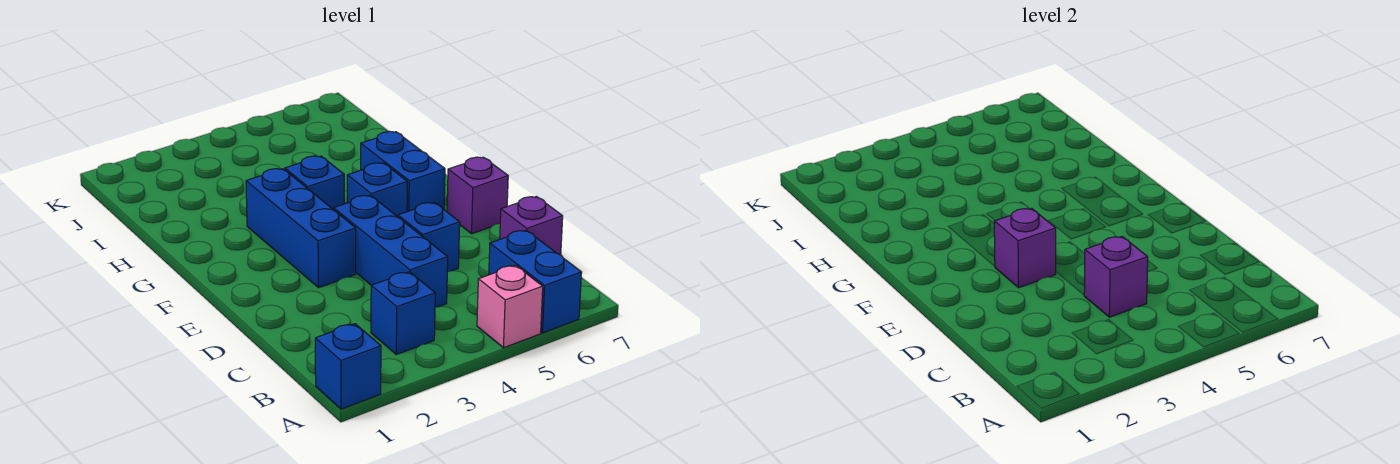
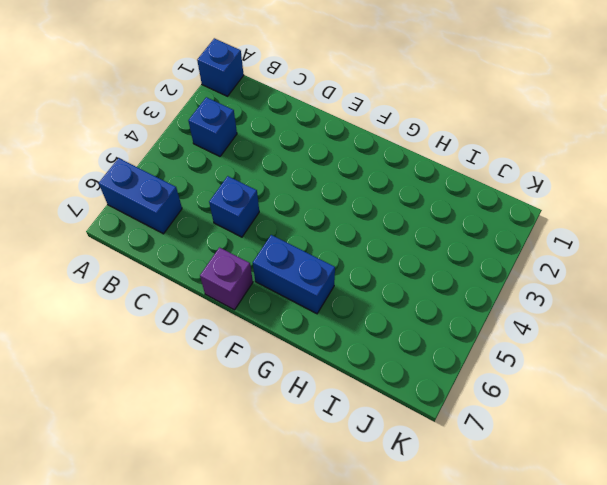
none -> pink 1x1 brick [477,265,543,348]
none -> blue 1x3 brick [334,195,448,307]
none -> purple 1x1 brick [500,197,563,255]

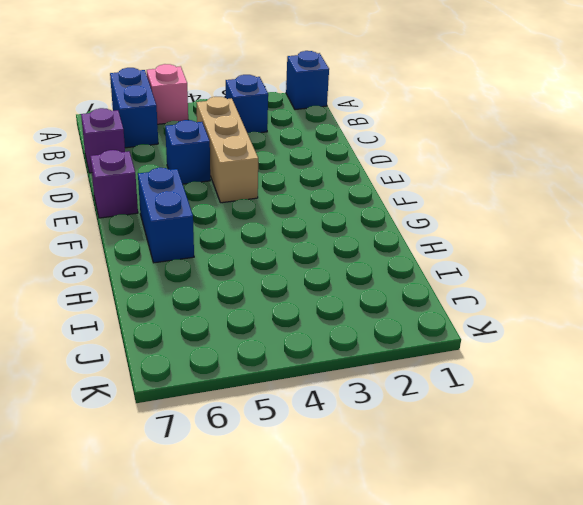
tan 1x3 brick [197,97,258,203] -> blue 1x3 brick [334,195,448,307]
none -> blue 1x3 brick [246,169,356,288]
none -> blue 1x1 brick [347,163,407,217]
none -> blue 1x1 brick [285,156,344,210]

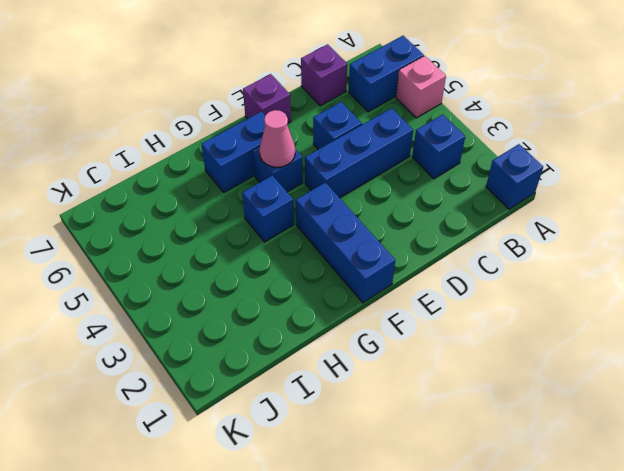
blue 1x3 brick [296,182,395,303] -> blue 1x3 brick turned to [246,169,356,288]
pink 1x1 cone [259,110,295,167] -> none
none -> purple 1x1 brick [1084,237,1148,317]
none -> purple 1x1 brick [994,208,1056,288]

